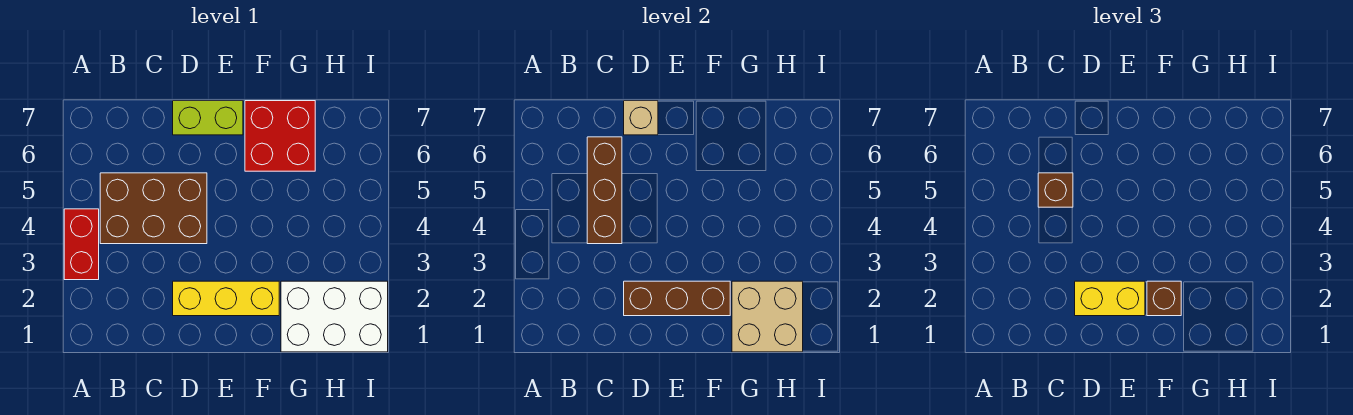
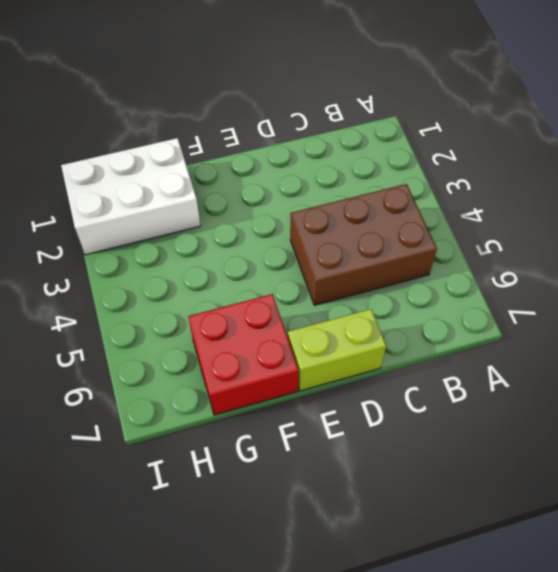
none -> red 1x2 brick [64,209,99,280]
none -> yellow 1x3 brick [173,281,279,316]
none -> brown 1x3 brick [587,137,622,244]

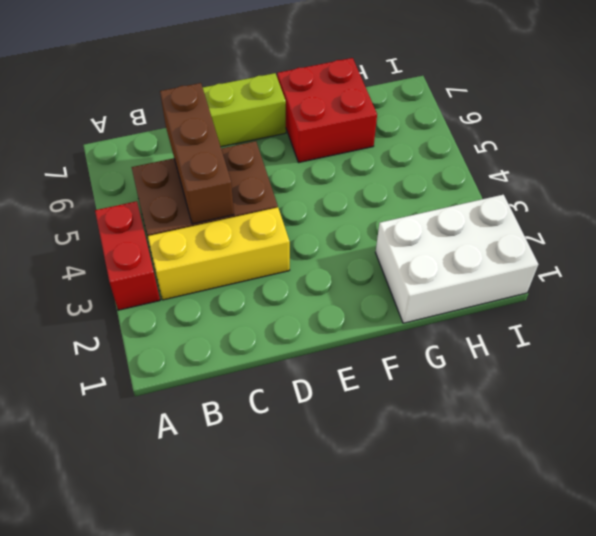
yellow 1x3 brick [148,207,290,300] -> yellow 1x3 brick moved to [173,281,279,316]
none -> brown 1x3 brick [624,281,730,316]
none -> tan 1x1 brick [624,101,658,135]
none -> tan 2x2 brick [732,281,803,352]

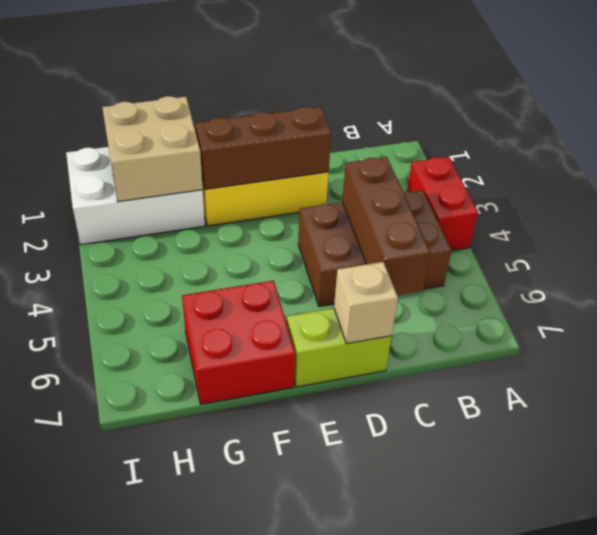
none -> brown 1x1 brick [1038,173,1073,207]
none -> yellow 1x2 brick [1075,281,1145,316]
none -> brown 1x1 brick [1147,281,1181,316]

